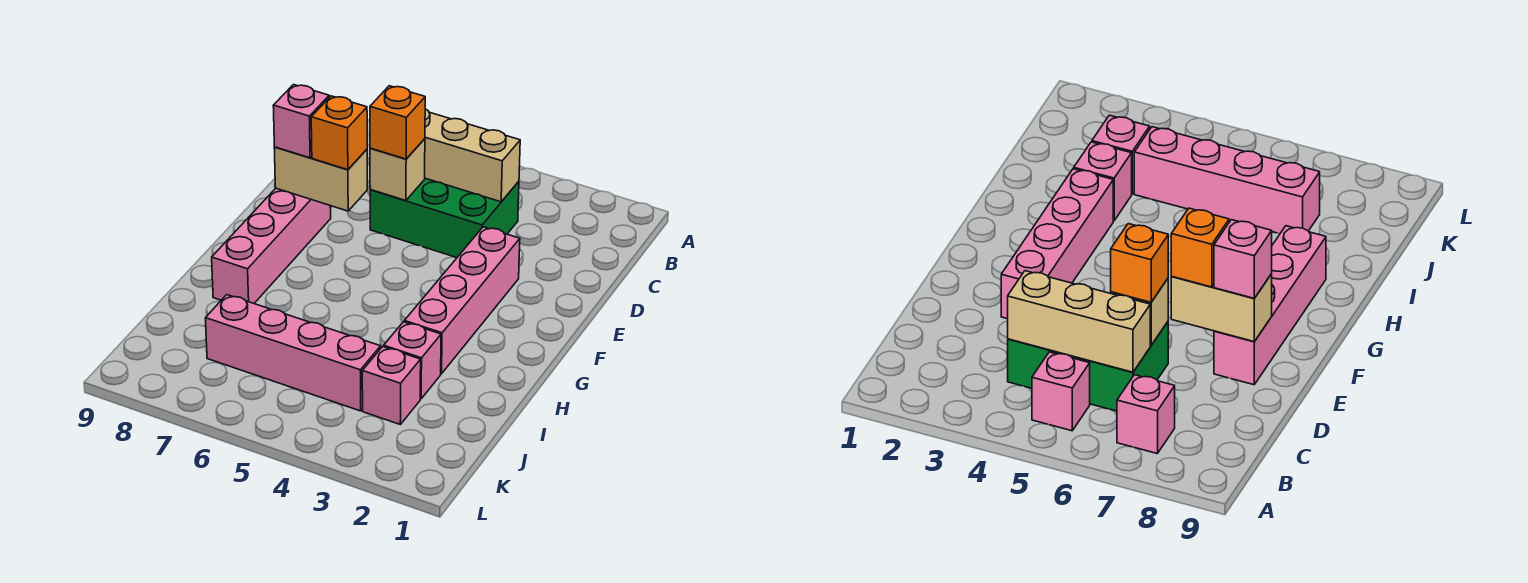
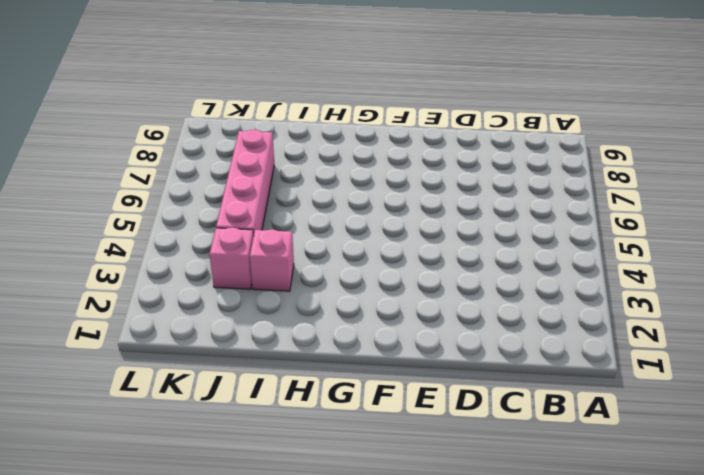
none -> pink 1x1 brick [1032,352,1090,431]
none -> pink 1x1 brick [1117,375,1175,454]
none -> green 2x3 brick [370,178,519,258]

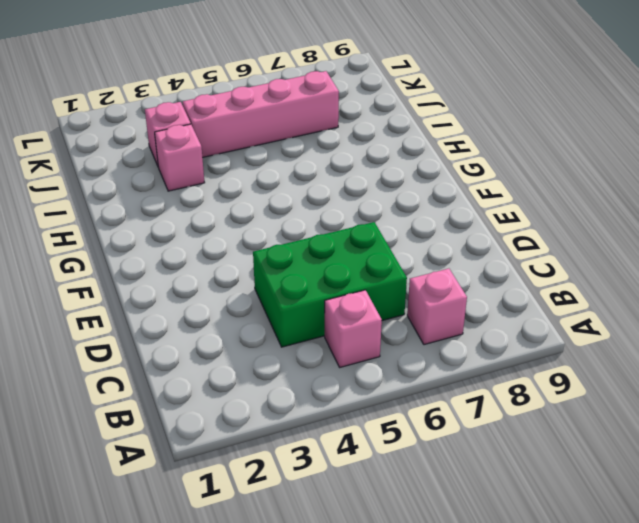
none -> pink 1x4 brick [404,227,520,374]
none -> pink 1x4 brick [212,188,331,303]
none -> tan 1x3 brick [425,109,520,202]

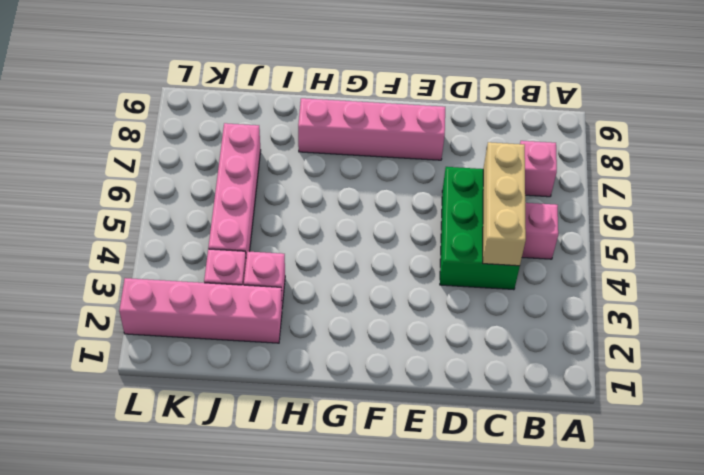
pink 1x4 brick [119,278,282,343] -> pink 1x4 brick moved to [404,227,520,374]
none -> tan 1x1 brick [370,139,425,201]
none -> tan 1x2 brick [274,147,367,211]
none -> orange 1x1 brick [370,86,425,159]

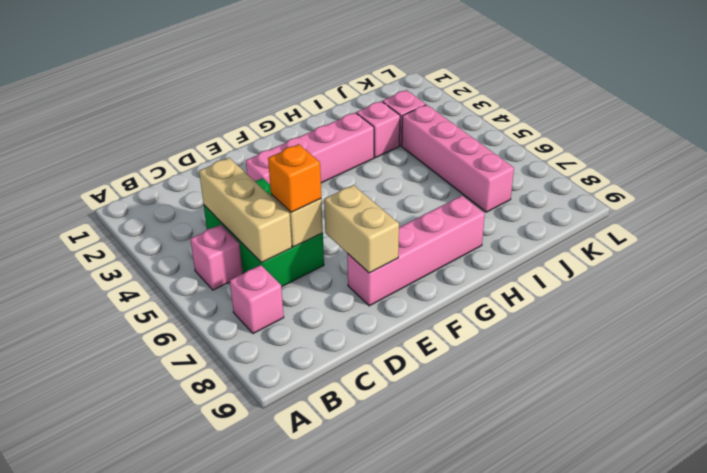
none -> orange 1x1 brick [311,96,367,170]
none -> pink 1x1 brick [273,85,329,158]

